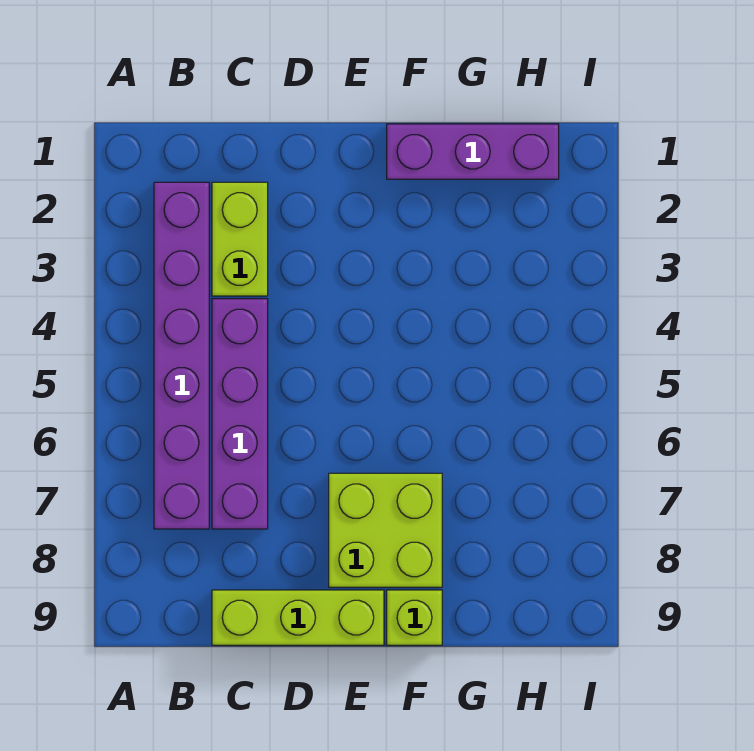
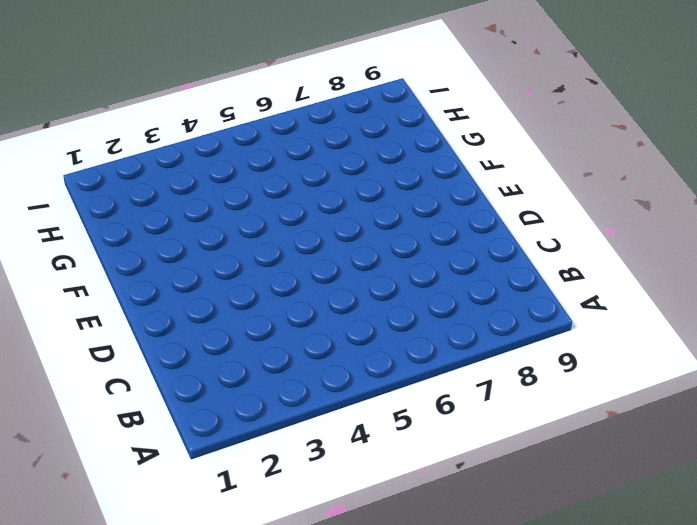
none -> purple 1x6 brick [154,182,209,529]
none -> lime 1x2 brick [212,182,268,296]

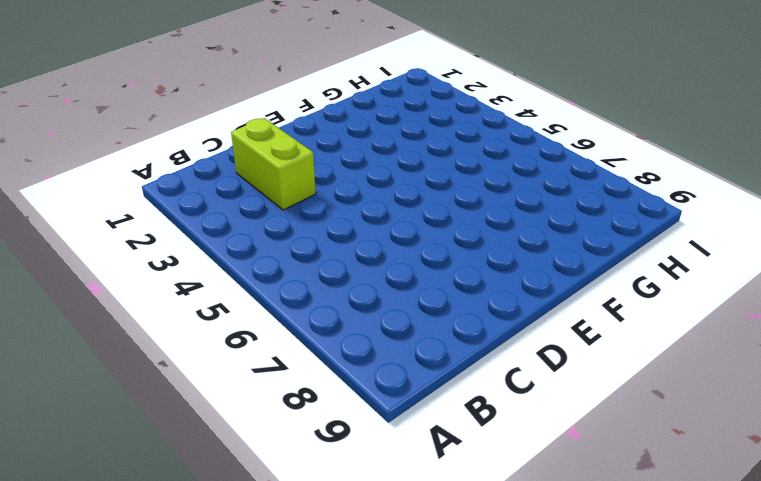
none -> purple 1x6 brick [154,182,209,529]
none -> purple 1x4 brick [212,299,268,529]

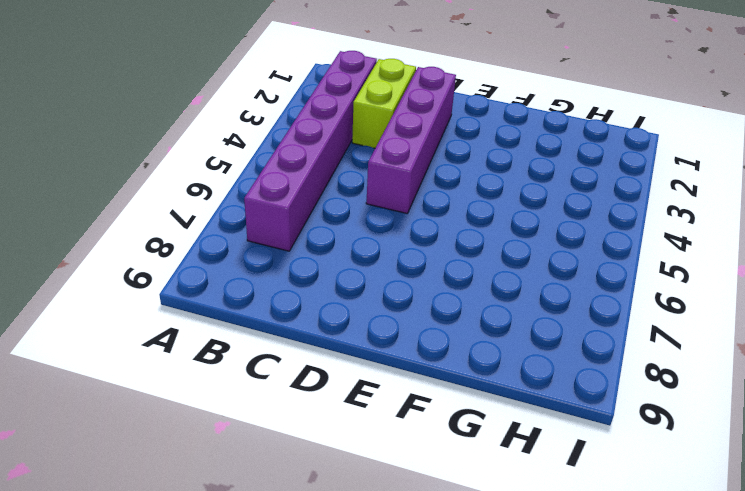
purple 1x4 brick [366,67,456,213] -> purple 1x4 brick moved to [212,299,268,529]
none -> lime 1x3 brick [212,590,384,645]
none -> lime 2x2 brick [329,473,442,587]

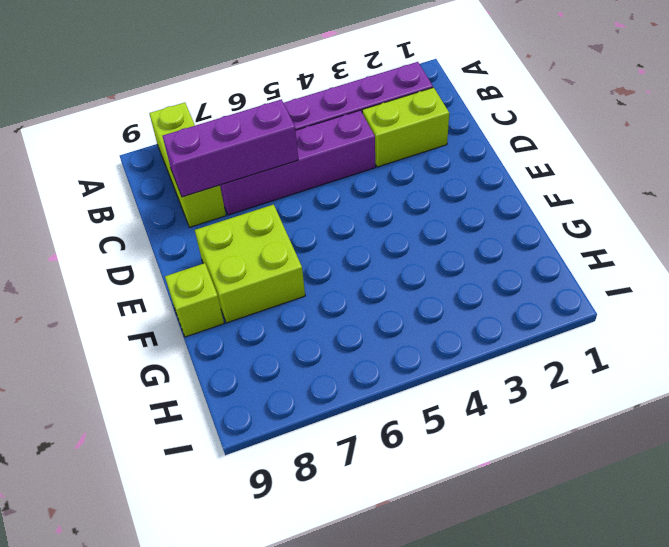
lime 1x3 brick [149,102,226,227] -> lime 1x3 brick moved to [212,590,384,645]
purple 1x3 brick [163,99,298,197] -> purple 1x3 brick turned to [387,124,559,179]

